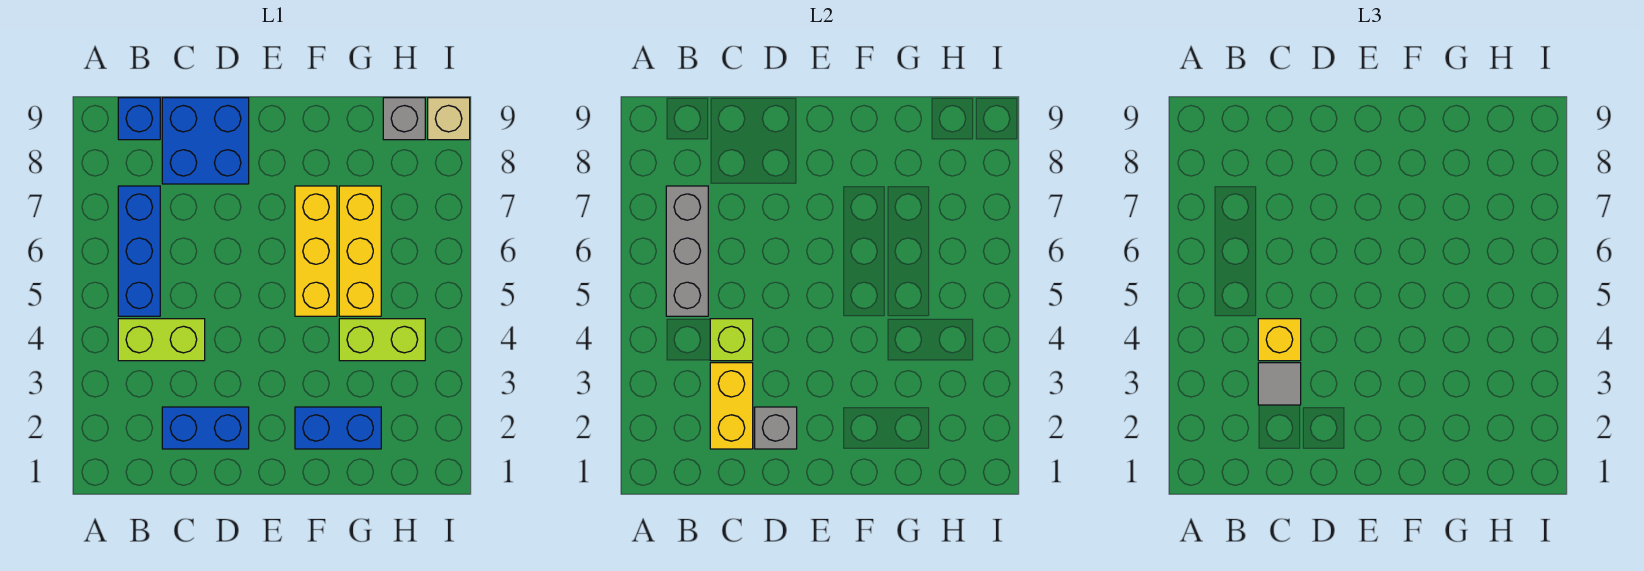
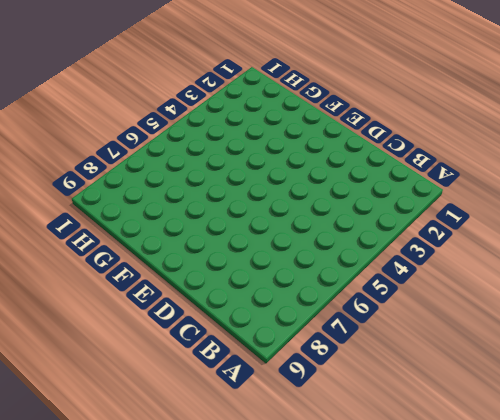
none -> lime 1x2 brick [118,319,205,361]
none -> blue 1x3 brick [118,186,160,316]
none -> blue 1x1 brick [118,98,160,140]

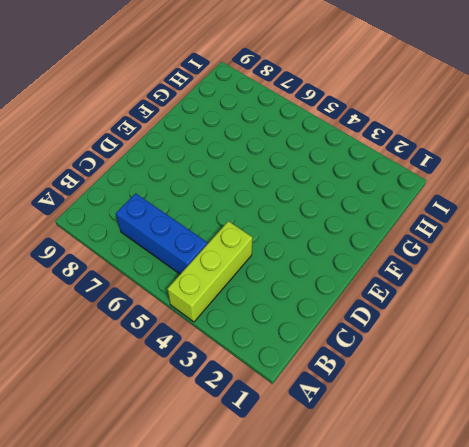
lime 1x3 brick [167,221,252,322] -> lime 1x2 brick [118,319,205,361]
none -> blue 1x1 brick [118,98,160,140]
none -> blue 1x2 brick [162,407,249,449]
none -> blue 2x2 brick [162,98,249,184]

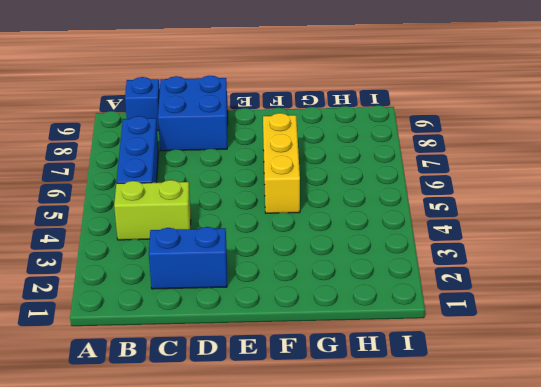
none -> blue 1x2 brick [295,407,381,449]
none -> lime 1x2 brick [339,319,425,361]
none -> yellow 1x3 brick [339,186,381,316]

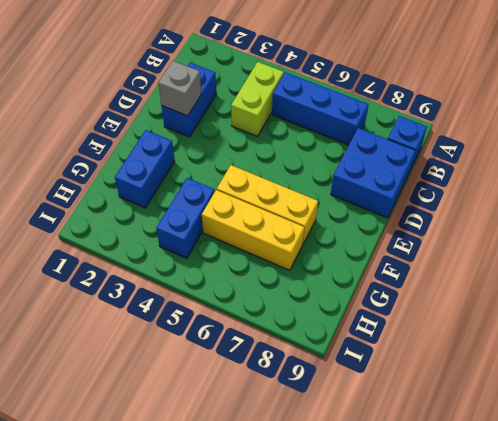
blue 1x2 brick [156,178,215,258] -> lime 1x2 brick [339,319,425,361]
none -> grey 1x1 brick [383,98,425,140]
none -> tan 1x1 brick [428,98,470,140]
none -> grey 1x3 brick [666,186,708,316]

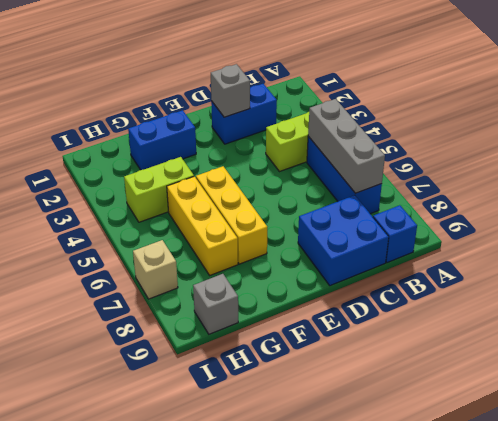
tan 1x1 brick [133,240,178,299] -> tan 1x1 brick moved to [428,98,470,140]
none -> yellow 1x2 brick [710,363,753,449]
none -> lime 1x1 brick [710,319,753,361]
none -> grey 1x1 tile [1258,363,1301,405]

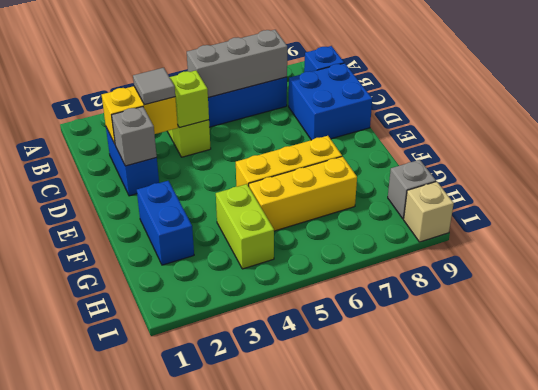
none -> yellow 1x1 brick [1258,319,1301,361]

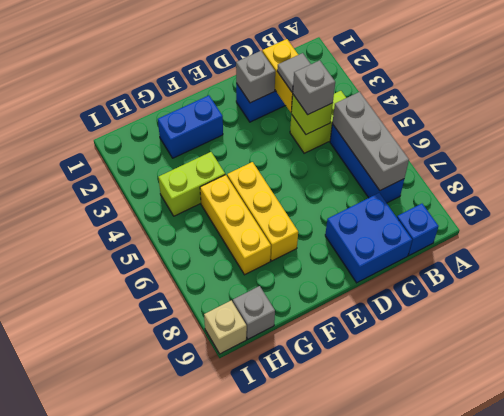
grey 1x1 brick [293,60,335,115] -> yellow 1x1 brick [1258,319,1301,361]

